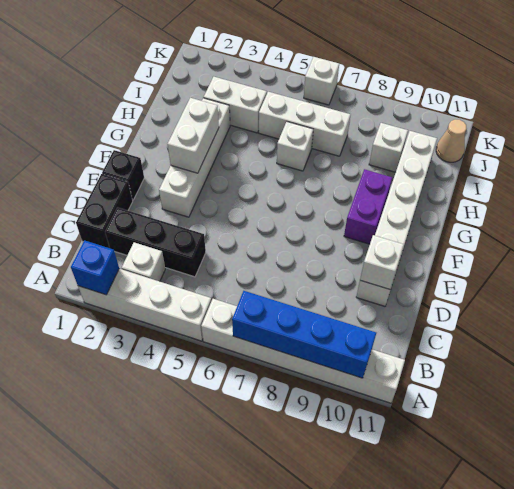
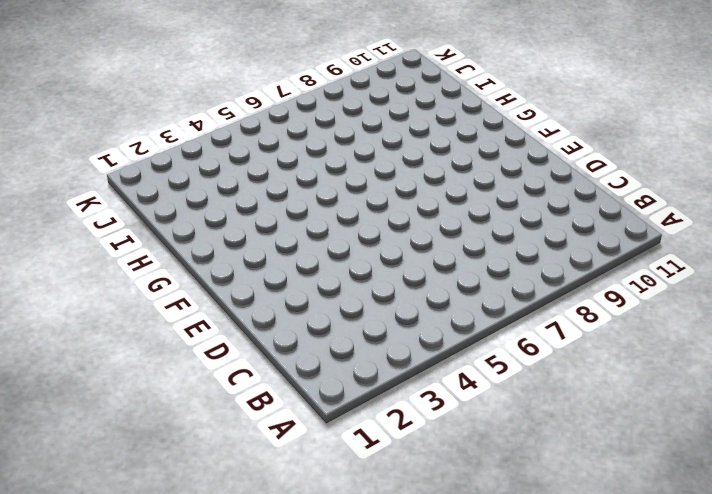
none -> white 1x4 brick [78,269,211,341]
none -> white 1x6 brick [201,299,405,403]
none -> white 1x1 brick [122,242,165,281]

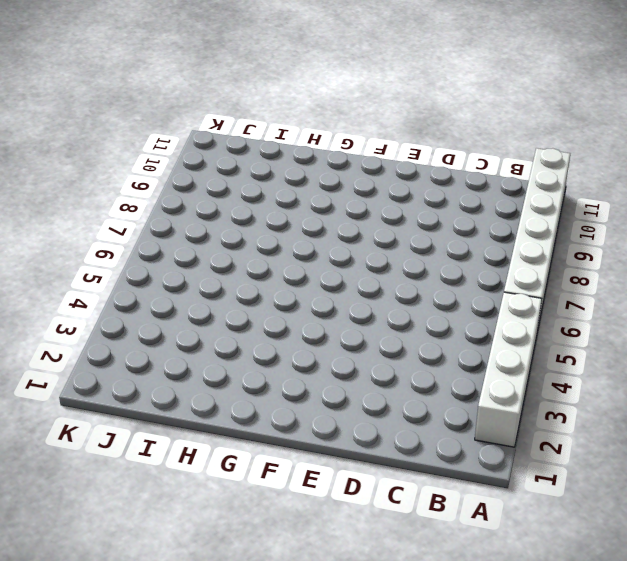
none -> white 1x1 brick [122,242,165,281]
none -> black 1x2 brick [76,174,133,248]
none -> black 1x3 brick [105,207,206,277]

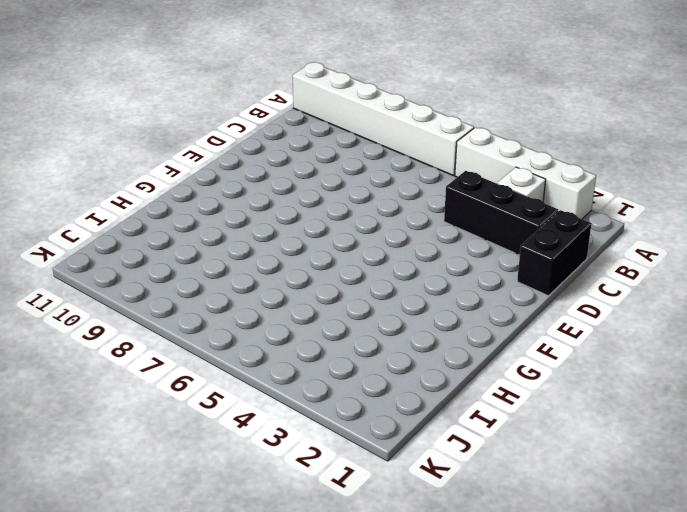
none -> white 1x6 brick [356,131,437,306]
none -> black 1x1 brick [102,150,144,200]
none -> white 1x4 brick [159,98,230,217]

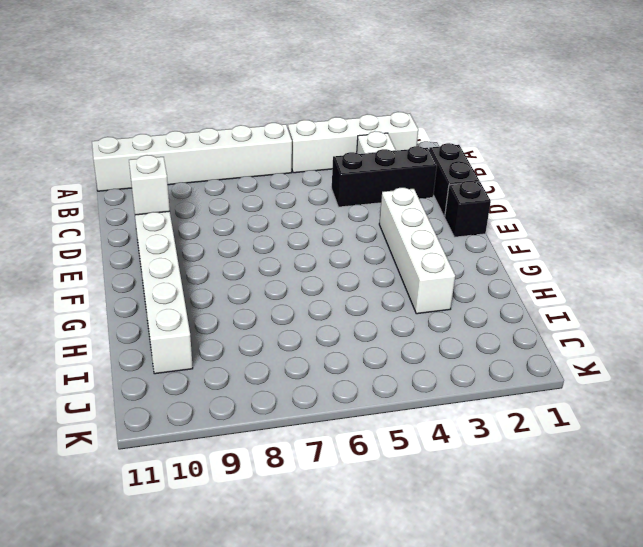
none -> purple 1x2 brick [344,169,392,244]
none -> white 1x1 brick [277,122,313,171]
none -> white 1x2 brick [204,77,267,133]

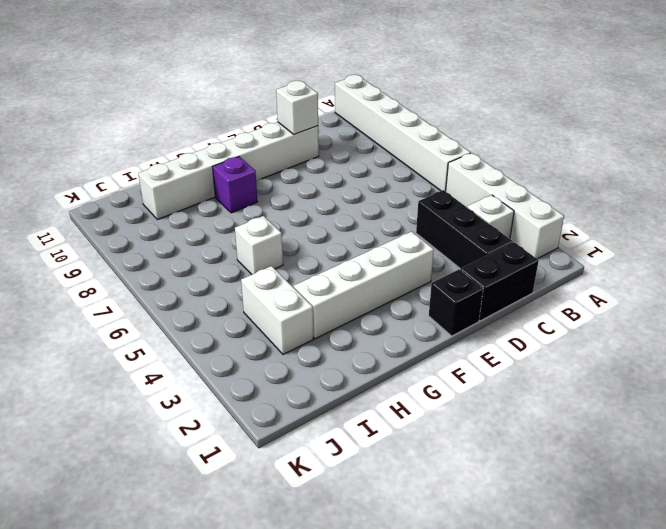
purple 1x1 brick [213,157,257,213] -> purple 1x2 brick [344,169,392,244]
none -> white 1x3 brick [259,92,350,156]
none -> white 1x1 brick [369,123,408,172]
none -> tan 1x1 cone [436,120,467,162]

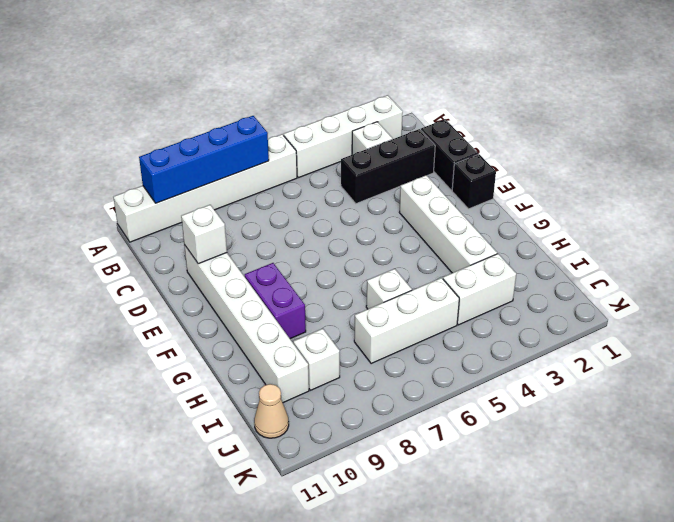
none -> white 1x1 brick [304,57,339,105]
none -> blue 1x1 brick [71,240,119,295]
none -> white 1x2 brick [168,98,219,173]

